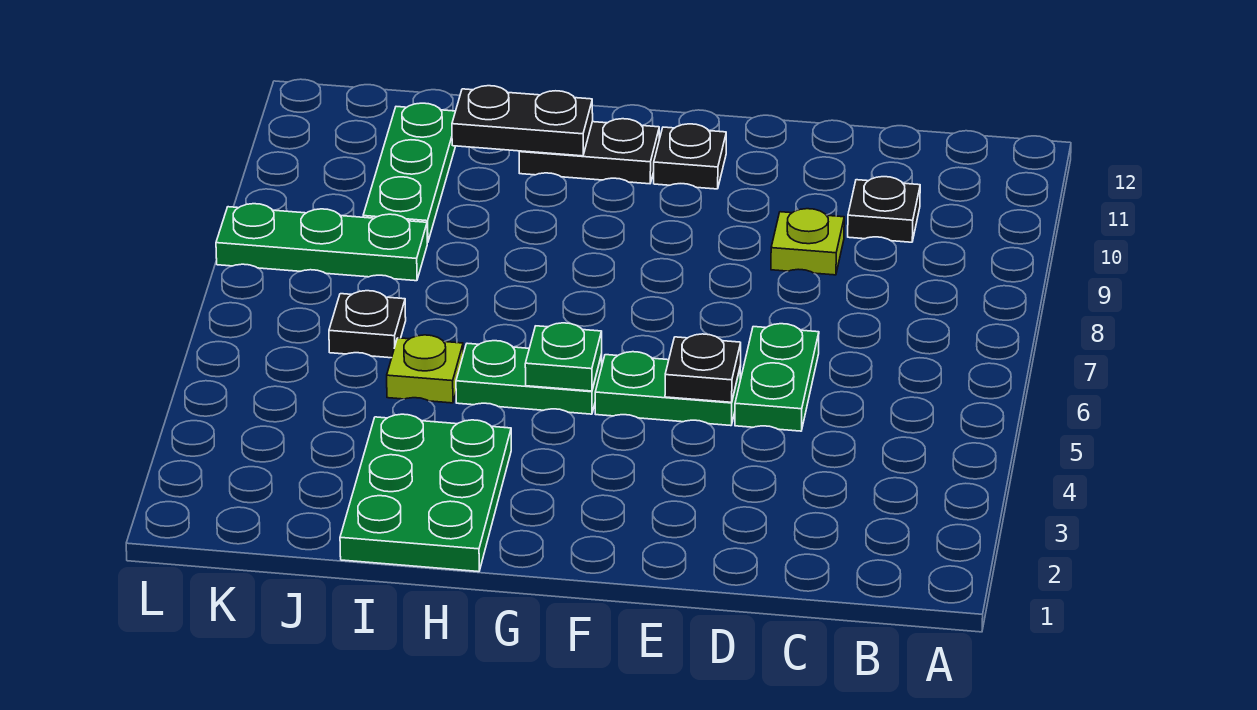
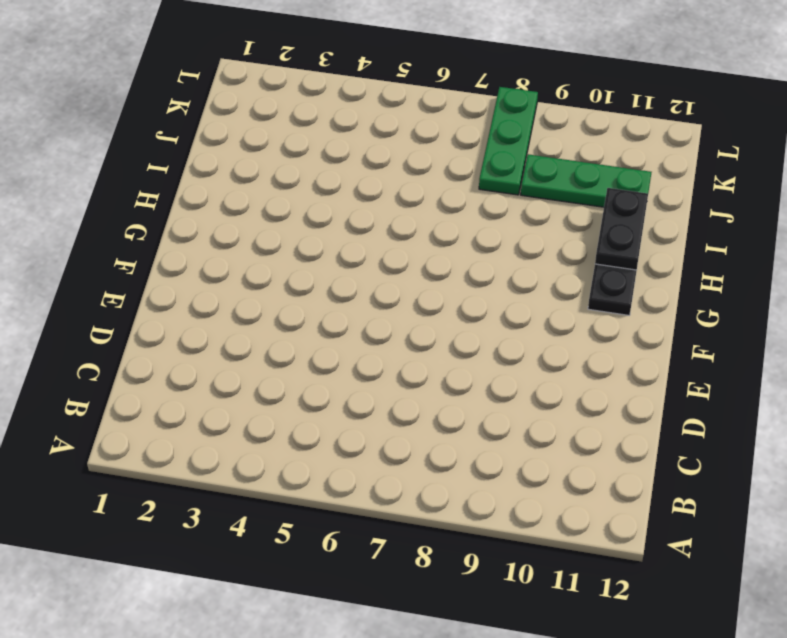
none -> black 1x1 plate [848,177,920,242]
none -> green 1x2 plate [735,324,819,431]
none -> lime 1x1 plate [771,209,844,275]

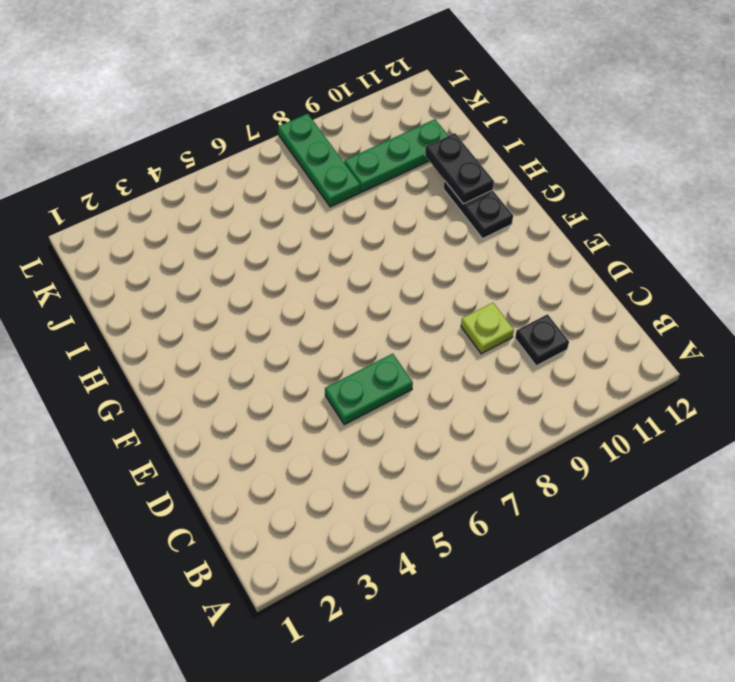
none -> green 1x2 plate [595,352,741,426]
none -> black 1x1 plate [654,124,726,189]
none -> green 1x2 plate [456,341,602,414]

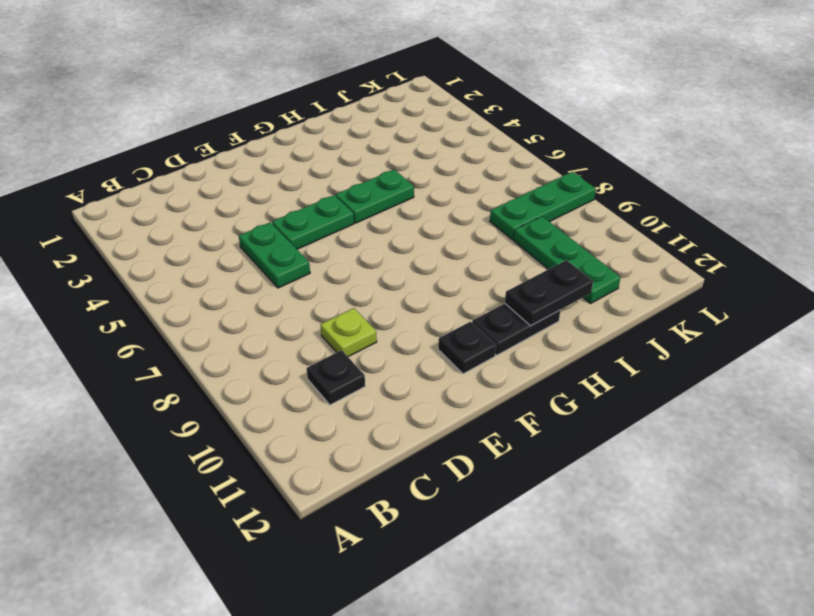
none -> green 2x3 plate [340,414,511,572]
none -> lime 1x1 plate [387,335,463,403]
none -> black 1x1 plate [329,291,406,358]

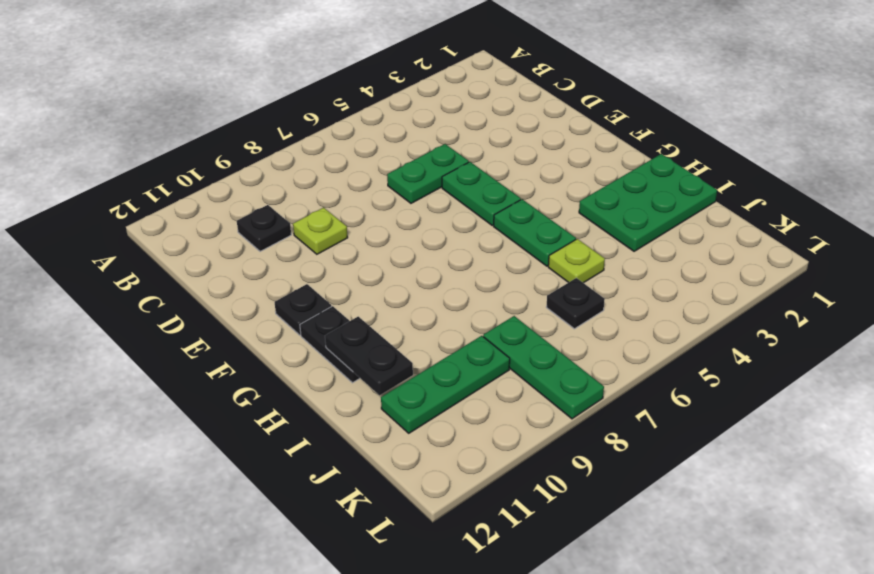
none -> black 1x1 plate [665,334,741,402]
none -> green 1x1 plate [525,323,602,391]

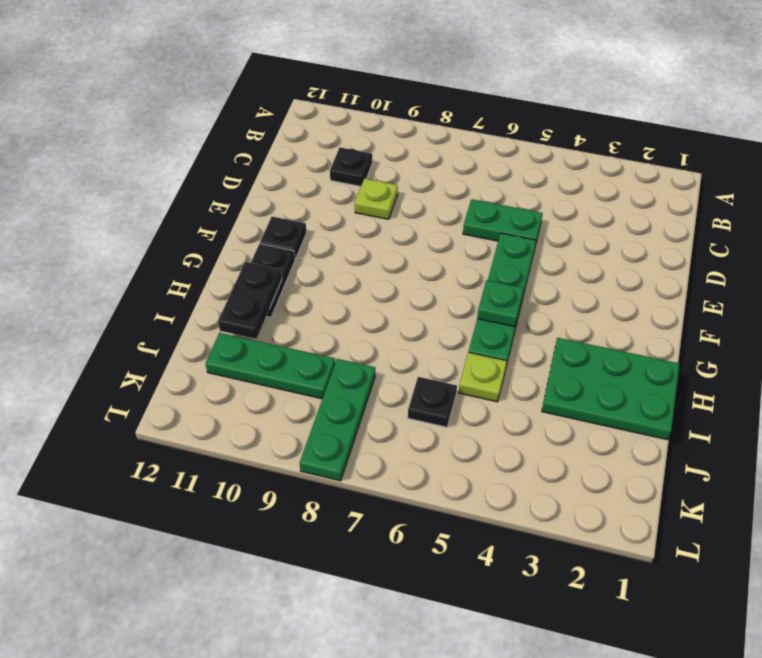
none -> black 1x1 plate [665,334,741,402]

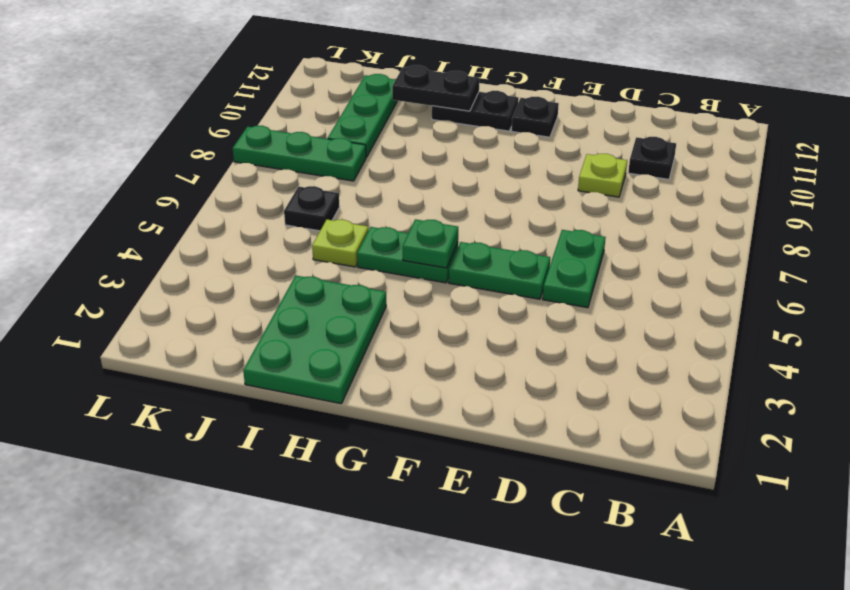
none -> black 1x1 plate [665,334,741,402]

